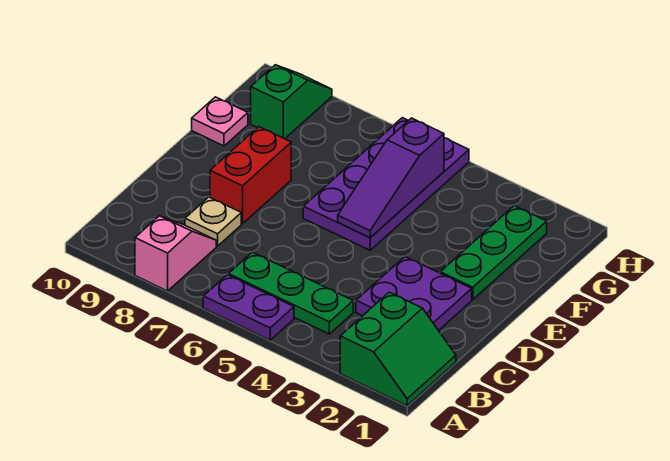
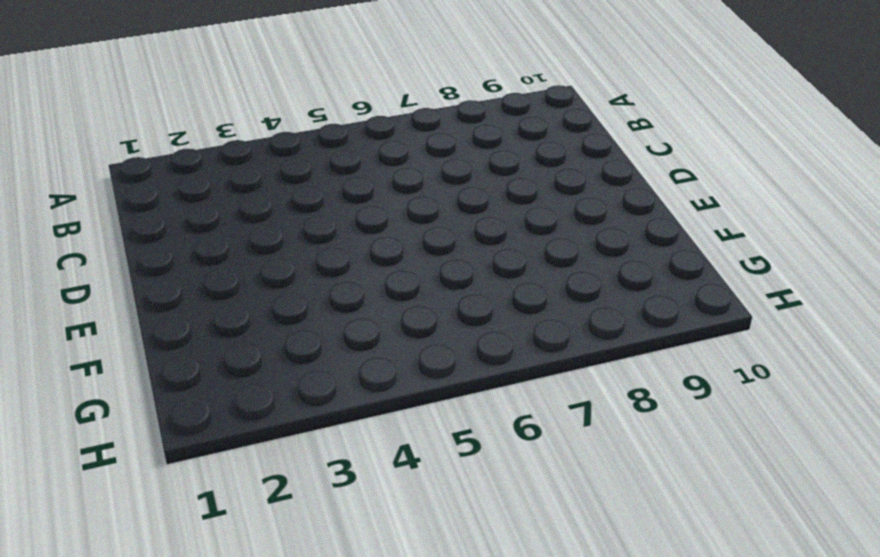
none -> green 2x2 slope [340,292,456,406]
none -> purple 1x2 plate [203,275,294,340]
none -> pink 1x2 slope [135,216,216,291]

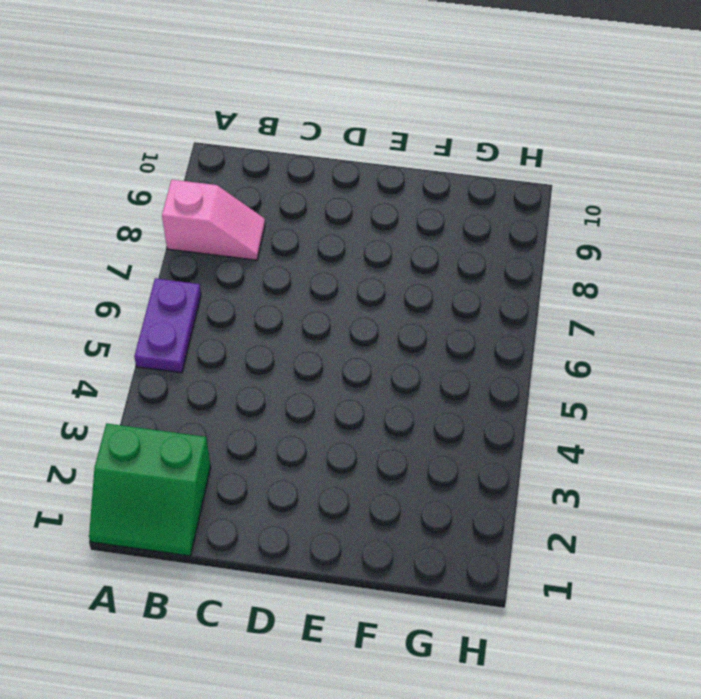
none -> green 1x3 plate [228,252,353,334]
none -> purple 2x2 plate [356,257,472,330]
none -> tan 1x1 plate [185,197,241,246]

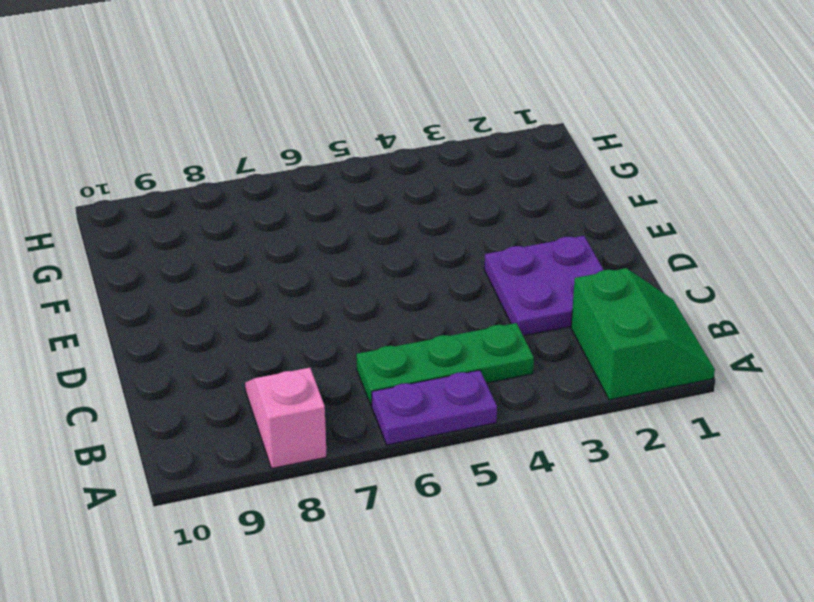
none -> tan 1x1 plate [185,197,241,246]
none -> red 1x2 brick [210,127,291,224]
none -> green 1x3 plate [440,206,547,300]

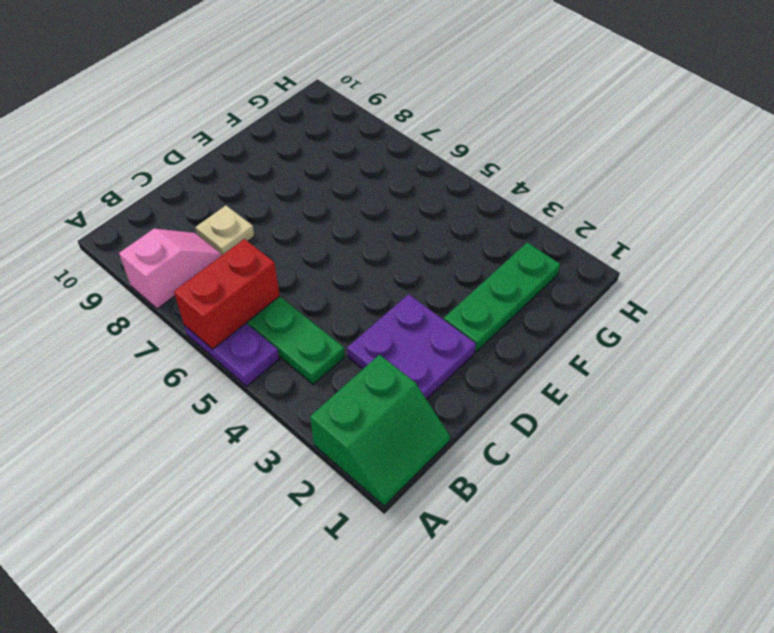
red 1x2 brick [174,239,280,349] -> red 1x2 brick moved to [210,127,291,224]
none -> purple 2x4 plate [303,118,469,250]
none -> pink 1x1 plate [192,97,248,146]
none -> green 1x2 slope [251,65,332,139]

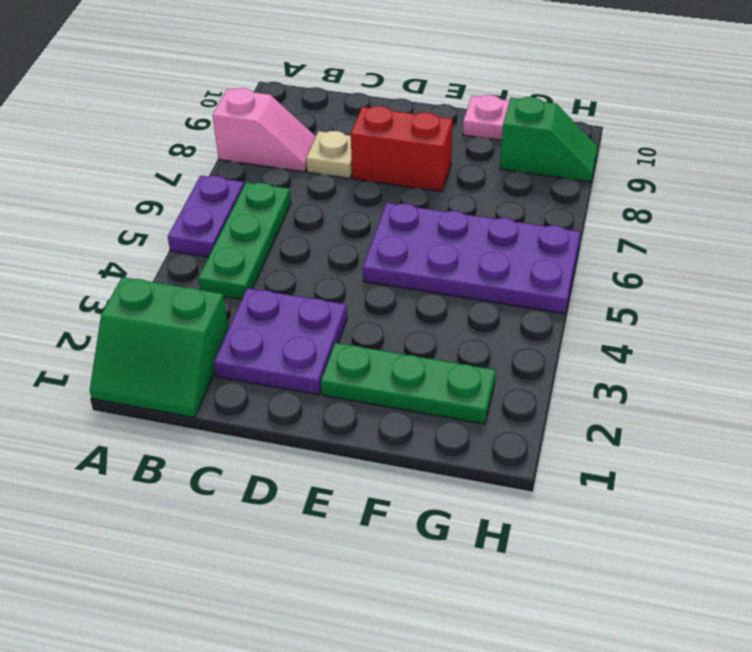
none -> purple 1x3 slope [338,118,444,238]

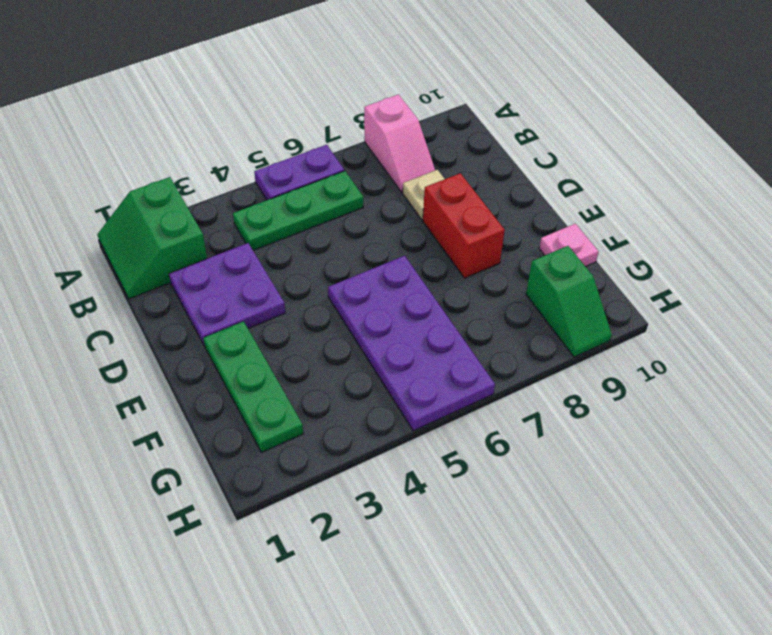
none -> purple 1x3 slope [338,118,444,238]

